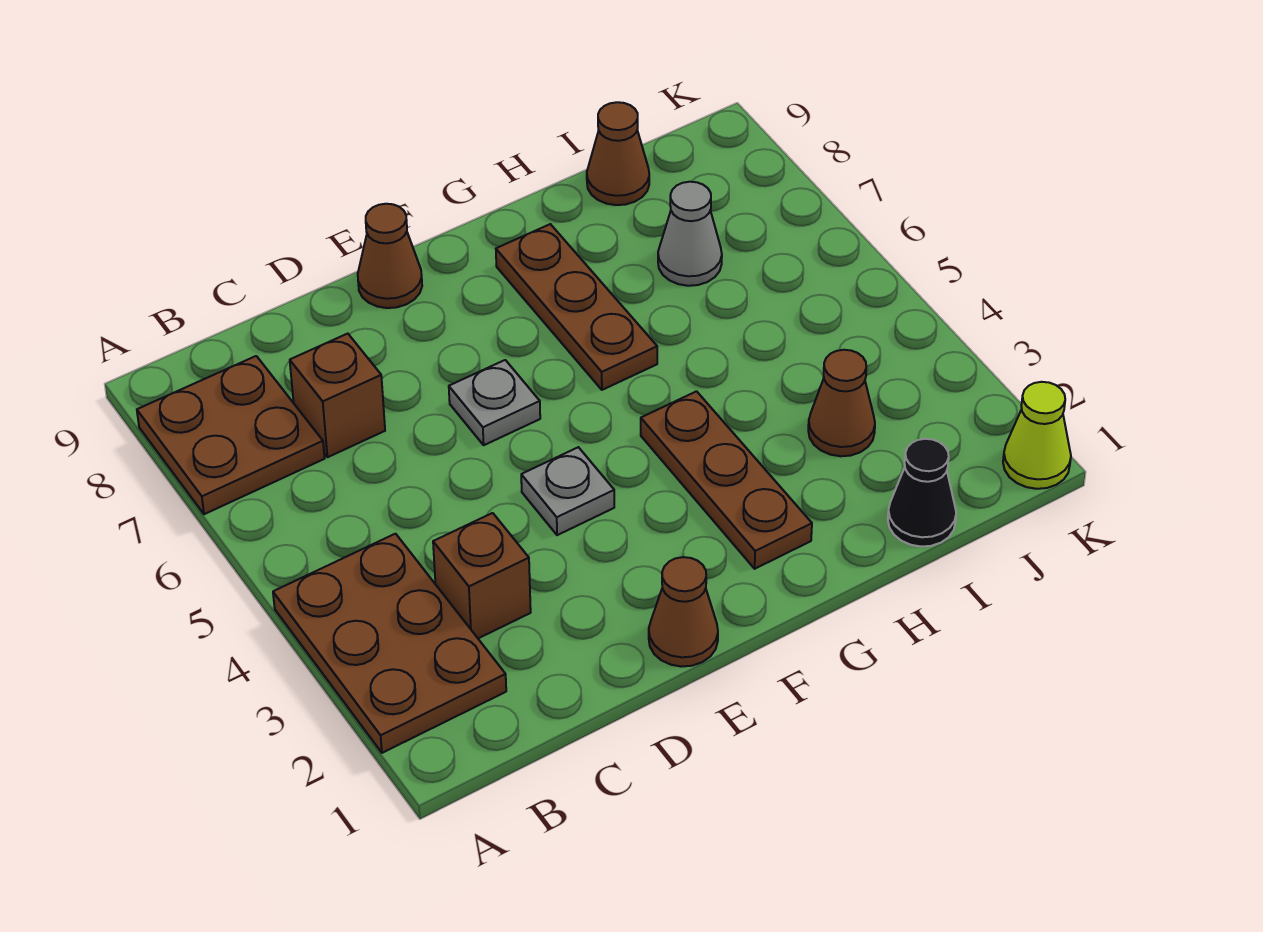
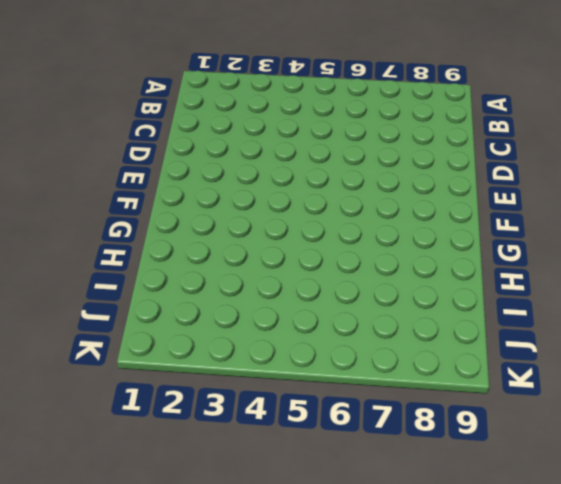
none -> brown 2x3 plate [273,534,506,753]
none -> brown 2x2 plate [137,356,325,514]
none -> brown 1x1 brick [433,513,531,638]

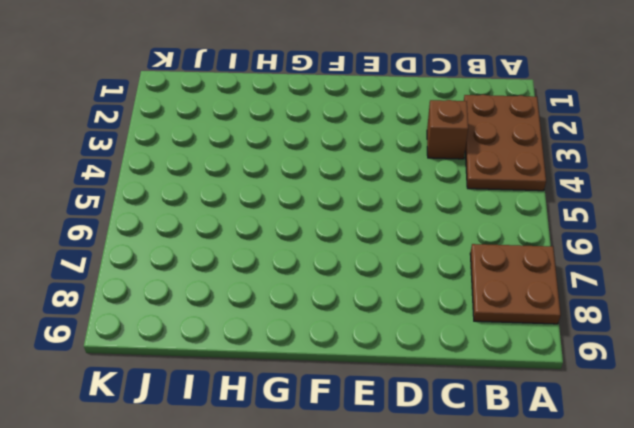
none -> brown 1x1 brick [290,334,385,457]
none -> brown 1x1 cone [649,557,718,667]
none -> grey 1x1 plate [521,447,614,535]

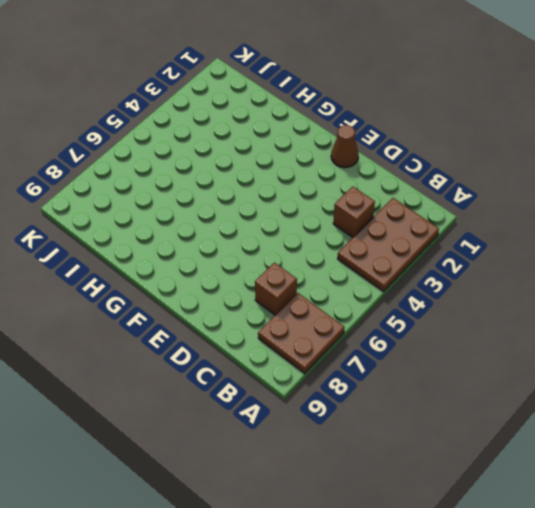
none -> grey 1x1 plate [521,447,614,535]
none -> grey 1x1 plate [449,360,540,445]
none -> brown 1x1 cone [358,204,422,308]

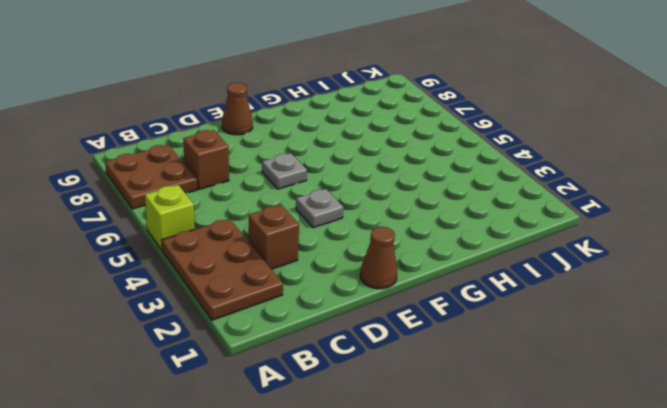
lime 1x1 brick [145,185,195,250] -> none
none -> brown 1x3 plate [641,391,812,569]
none -> brown 1x3 plate [496,224,657,390]
none -> black 1x1 cone [888,439,956,547]

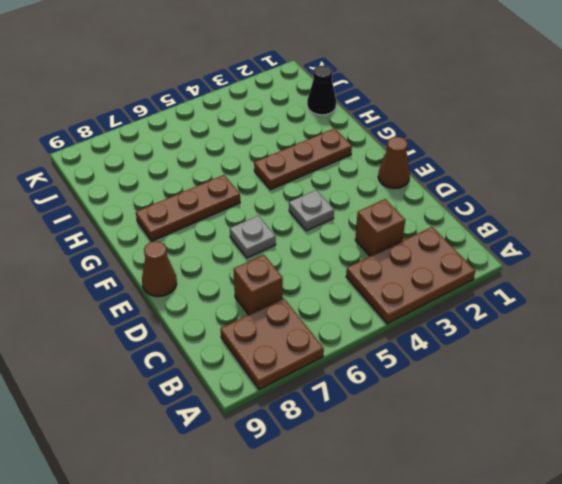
none -> brown 1x1 cone [808,350,875,456]
none -> grey 1x1 cone [658,182,722,286]
none -> brown 1x1 cone [587,102,649,205]

